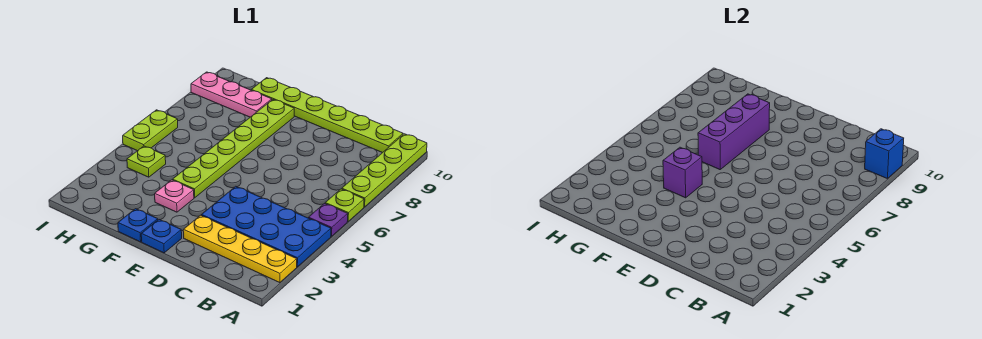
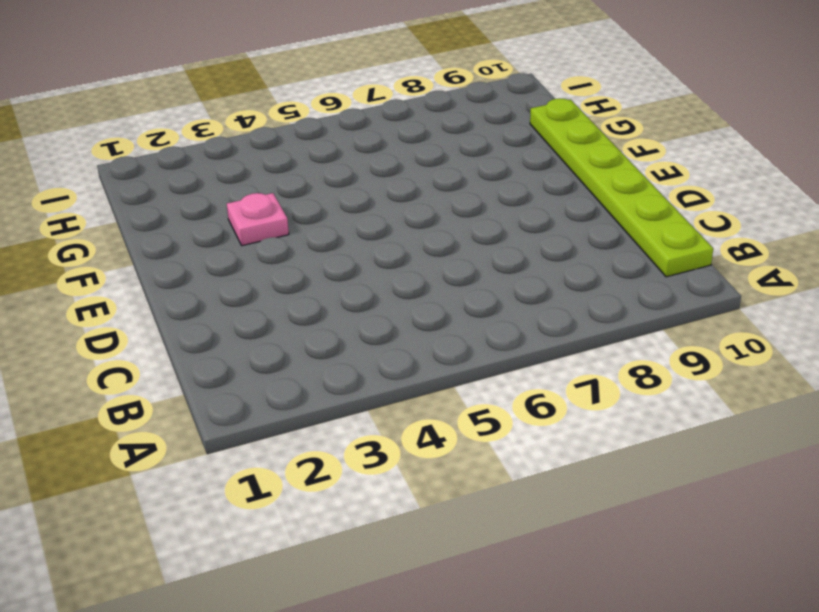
none -> yellow 1x4 plate [183,215,297,283]
none -> blue 2x4 plate [201,186,331,267]
none -> purple 1x1 plate [308,203,348,236]

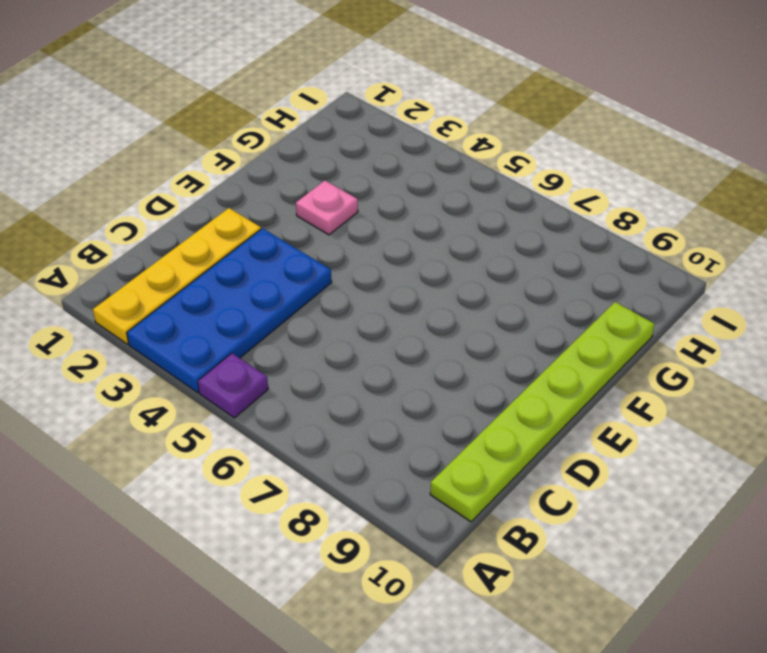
none -> lime 1x1 plate [325,189,364,221]
none -> lime 1x4 plate [342,134,427,207]
none -> blue 1x1 plate [141,220,182,253]

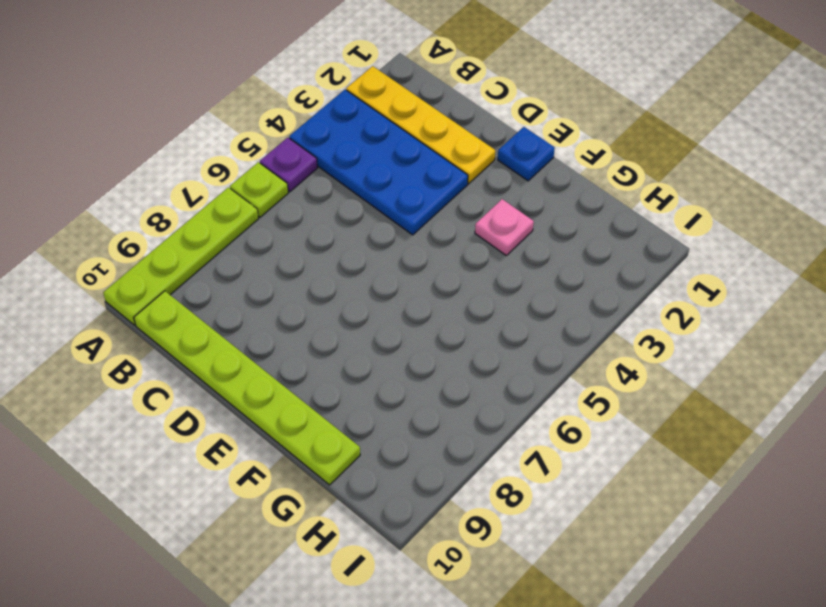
none -> blue 1x1 plate [118,209,158,242]
none -> lime 1x6 plate [173,100,294,198]
none -> pink 1x3 plate [191,72,272,117]

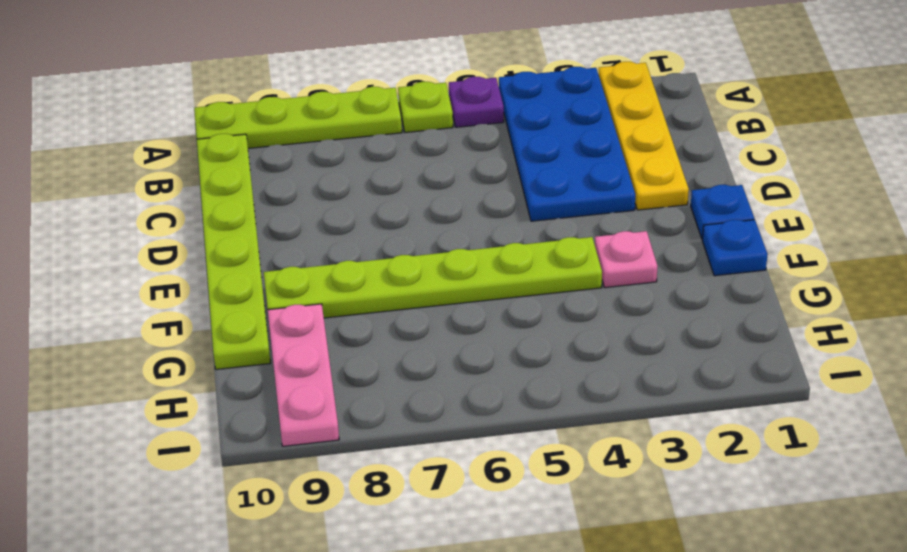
none -> lime 1x1 plate [127,146,166,177]
none -> lime 1x2 plate [123,110,178,151]
none -> blue 1x1 brick [865,129,904,178]

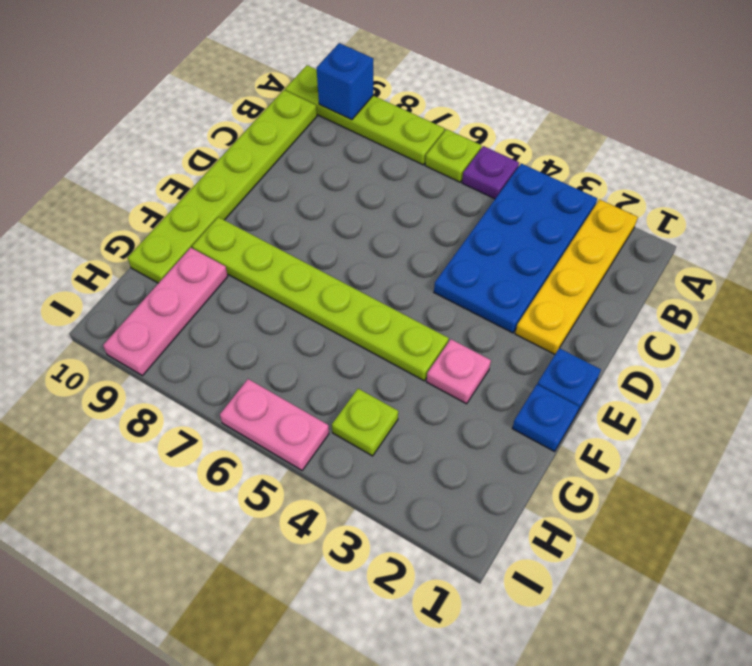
pink 1x2 plate [220,379,329,470] -> lime 1x2 plate [123,110,178,151]
none -> purple 1x1 brick [663,147,702,198]
none -> purple 1x3 brick [698,94,770,170]

